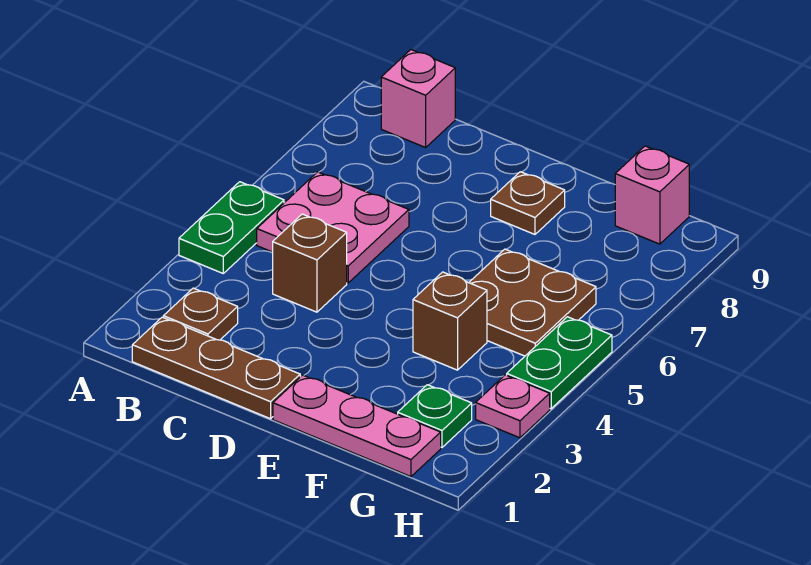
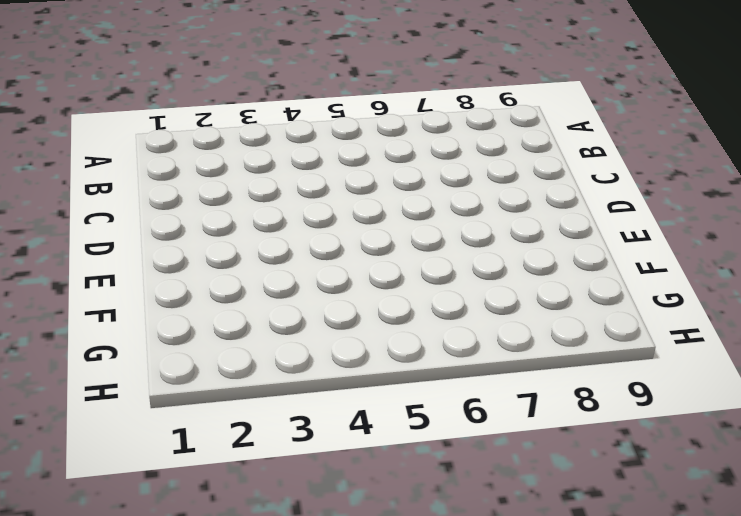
none -> green 1x2 plate [179,182,284,273]
none -> brown 1x3 plate [132,317,300,419]
none -> brown 1x1 plate [163,288,238,340]

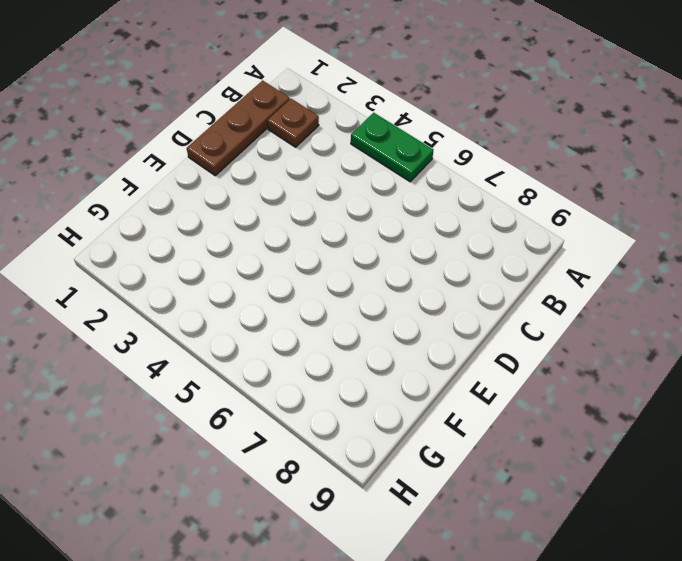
none -> pink 2x2 plate [257,172,409,283]
none -> pink 1x1 brick [381,50,455,148]
none -> brown 1x1 brick [273,214,347,312]

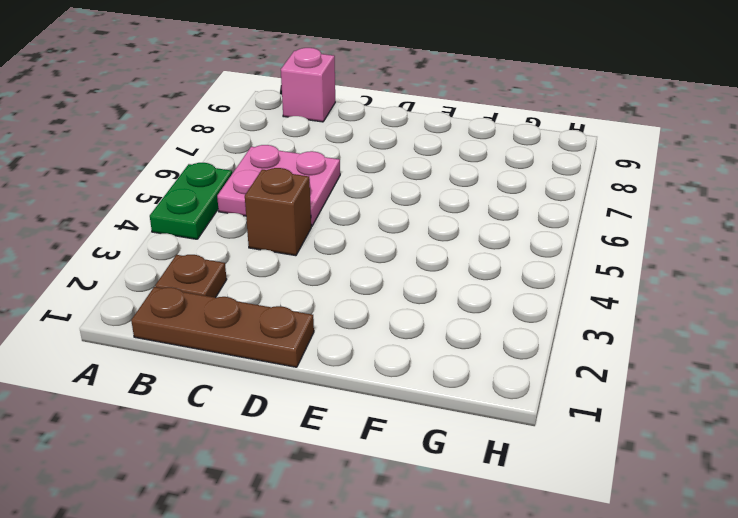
none -> pink 1x3 plate [273,375,441,477]
none -> brown 1x1 plate [491,172,565,234]
none -> brown 1x1 brick [413,272,487,370]

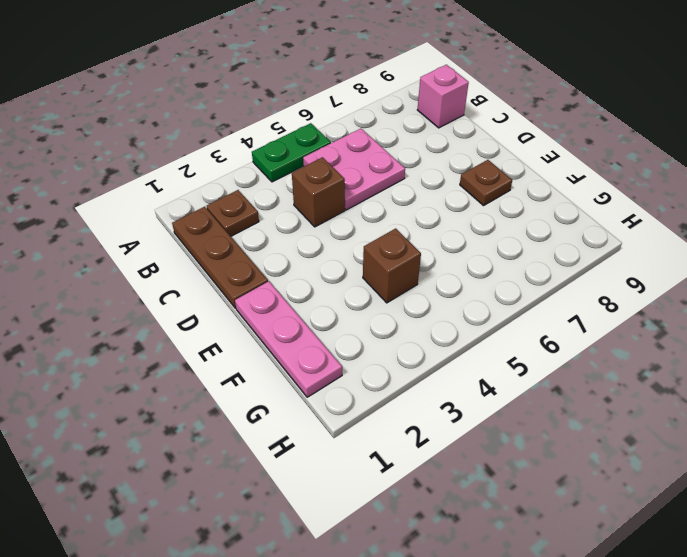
none -> brown 2x2 plate [469,249,596,356]
none -> green 1x1 plate [398,385,472,447]
none -> pink 1x1 brick [615,146,689,244]

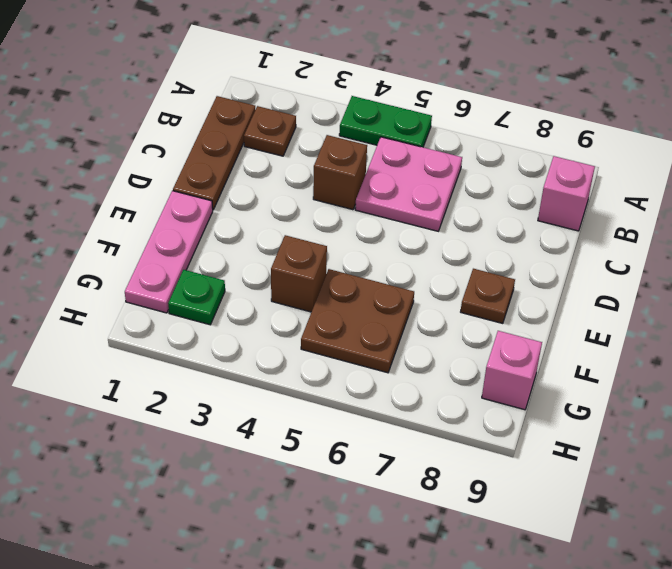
none -> pink 1x1 plate [476,375,550,438]
none -> green 1x2 plate [507,317,612,409]

